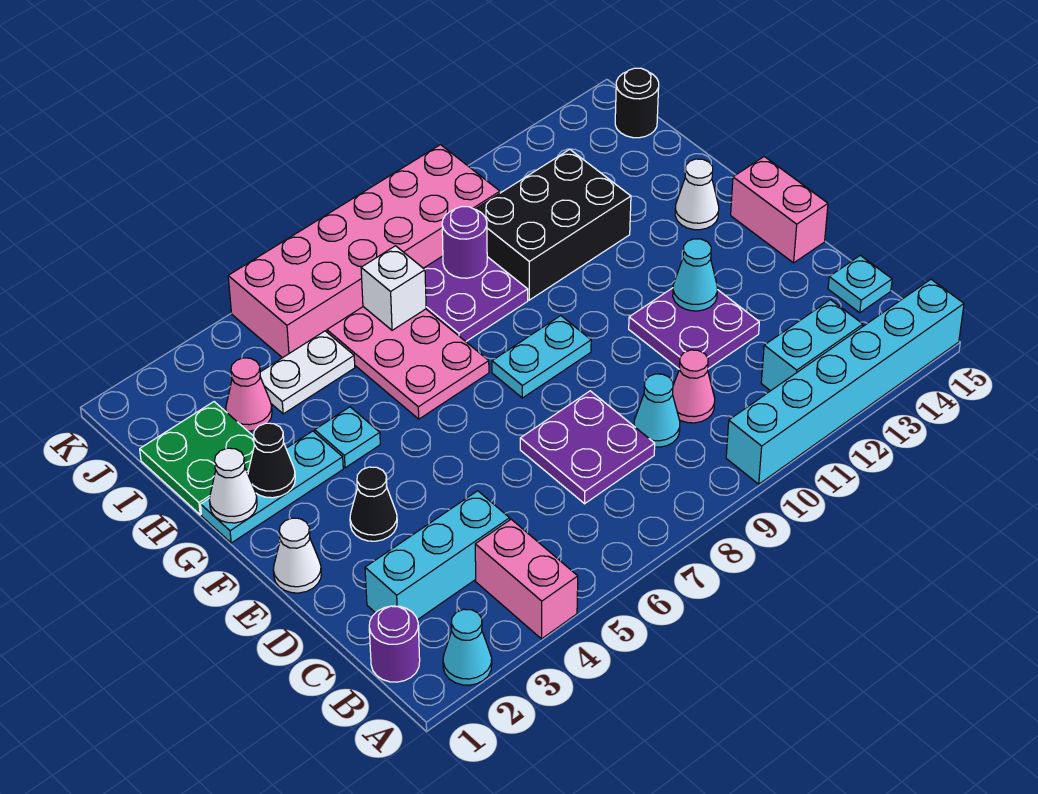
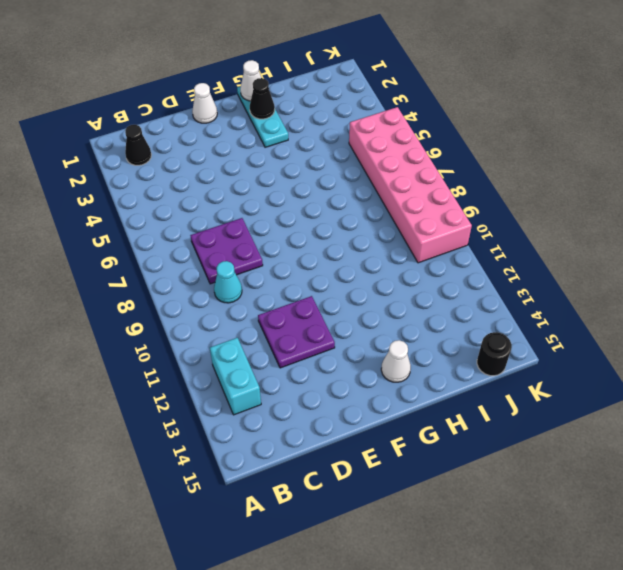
black 1x1 cone [125,125,151,165] -> black 1x1 cone moved to [350,467,397,541]
none -> cyan 1x1 cone [443,609,492,685]
none -> pink 1x2 brick [475,519,578,639]
none -> cyan 1x6 brick [726,279,964,484]
none -> purple 1x1 round brick [369,606,420,682]

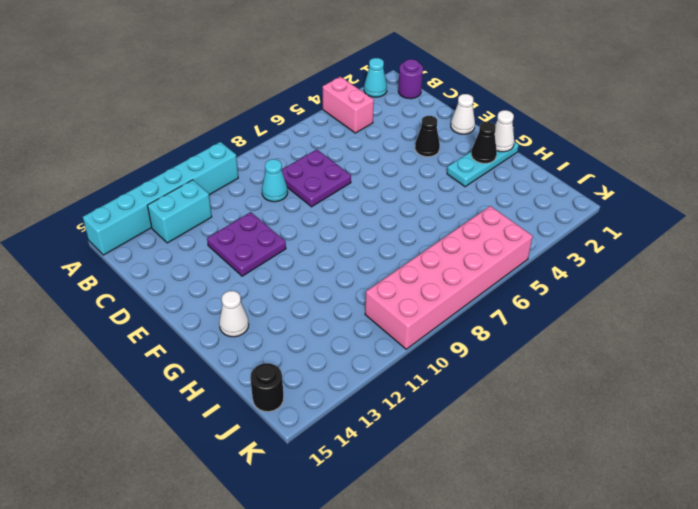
none -> cyan 1x3 brick [365,491,510,620]
none -> pink 1x1 cone [673,350,715,423]
none -> cyan 1x1 plate [828,255,892,313]
none -> pink 1x2 brick [731,157,828,263]

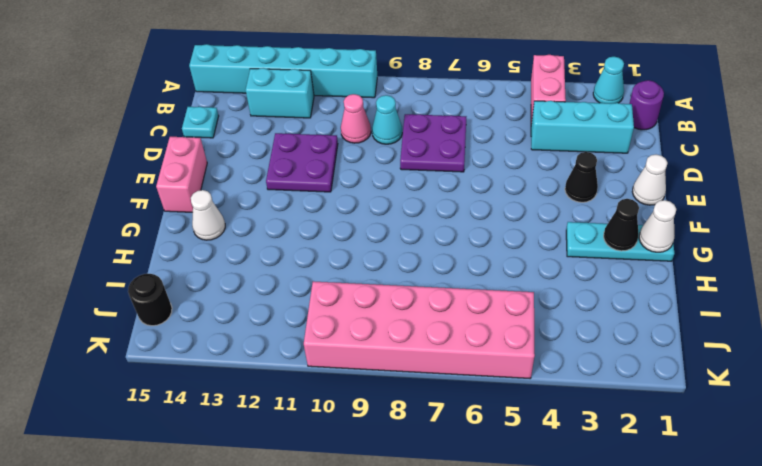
none -> cyan 1x2 plate [492,316,591,398]
none -> cyan 1x1 plate [315,407,380,468]
none -> pink 2x3 plate [327,307,489,419]
none -> green 2x2 plate [140,402,255,515]

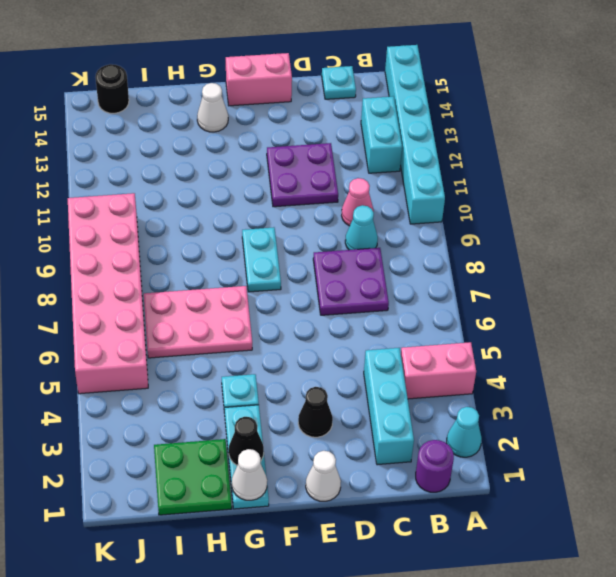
none -> purple 2x2 plate [424,256,528,341]
none -> black 2x3 brick [476,149,631,300]
none -> pink 1x1 cone [226,358,272,431]
none -> white 1x2 plate [260,331,355,414]

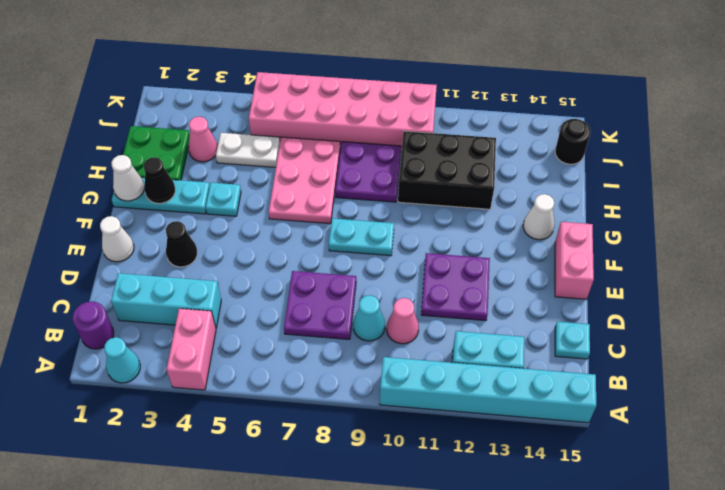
none -> cyan 1x1 cone [673,239,717,311]
none -> white 1x1 brick [361,246,426,330]
none -> purple 1x1 round brick [442,207,487,278]

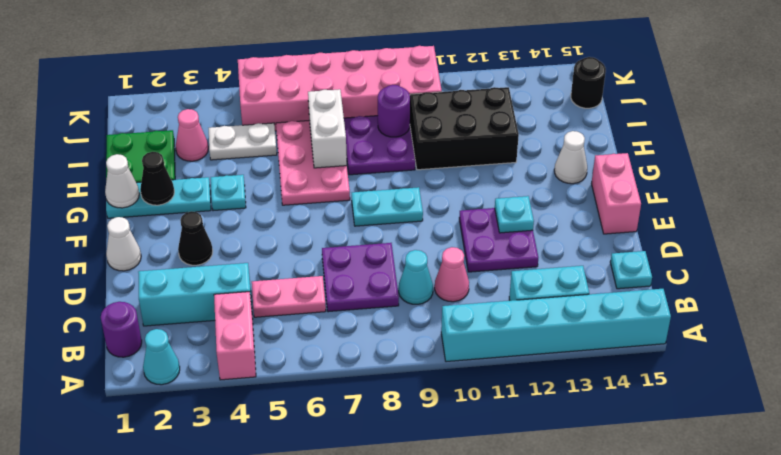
pink 1x2 plate [252,276,326,317] -> none
cyan 1x1 plate [495,196,534,233] -> cyan 1x1 cone [673,239,717,311]
white 1x2 brick [308,89,347,168] -> white 1x1 brick [361,246,426,330]

